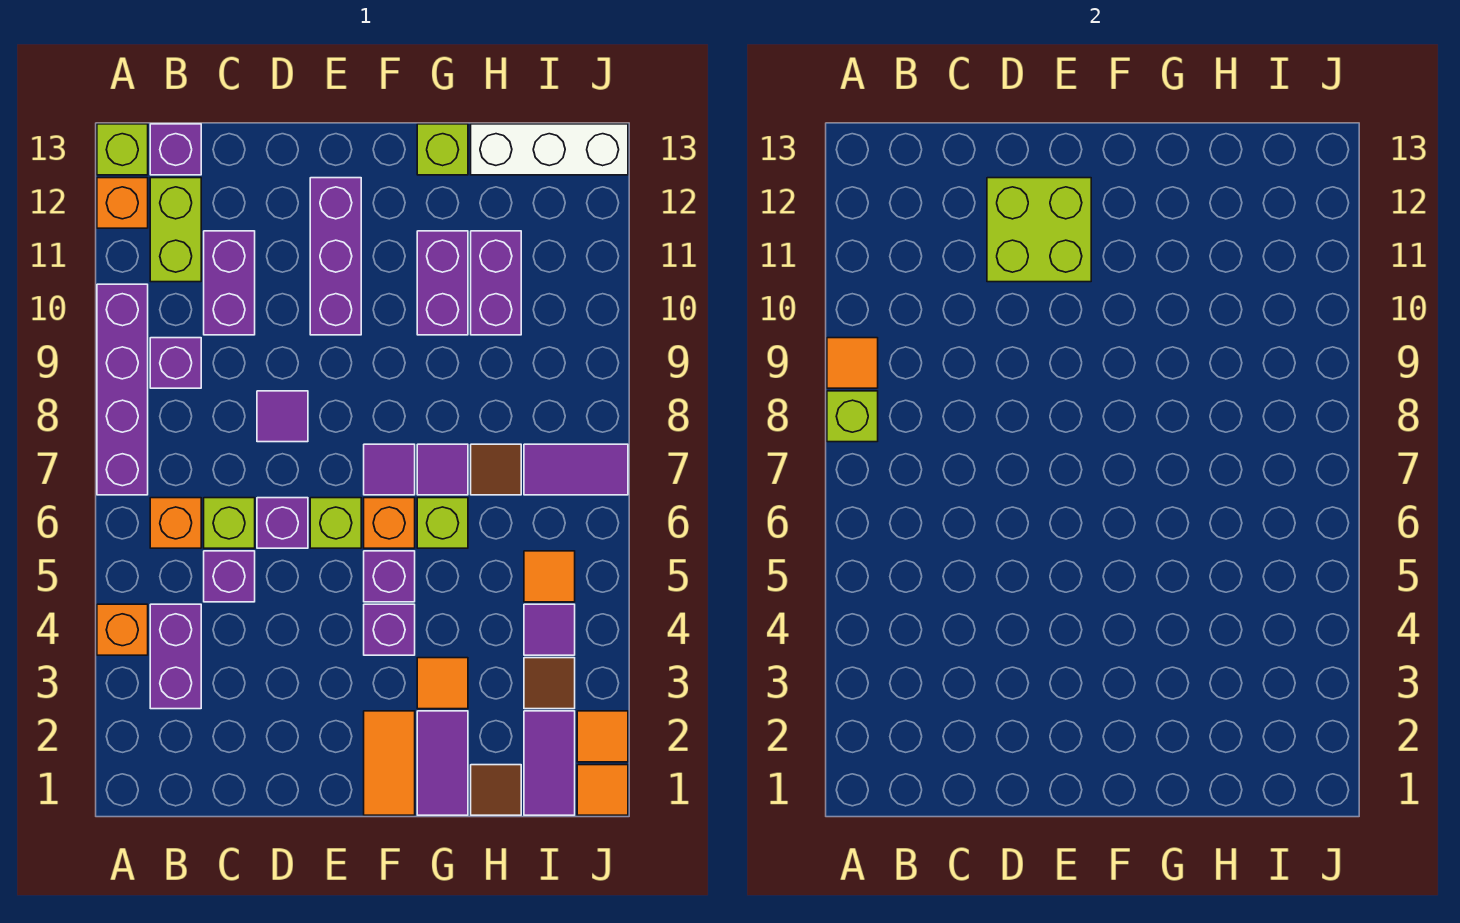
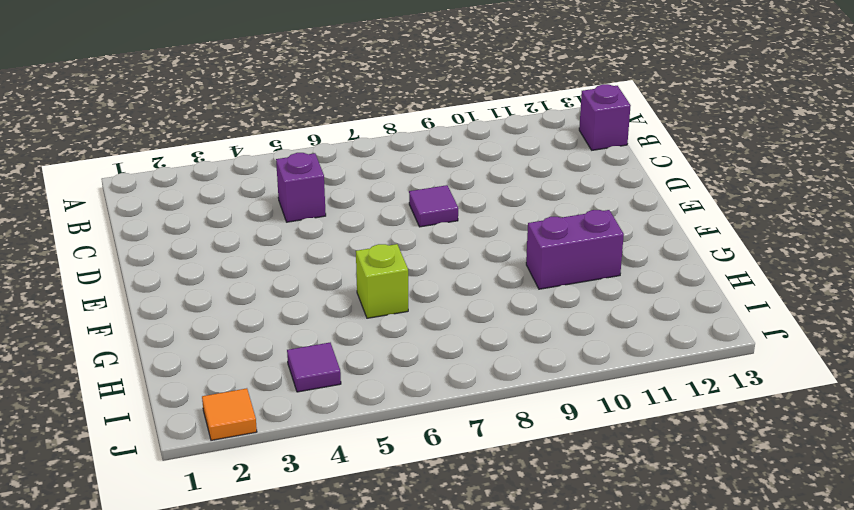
none -> orange 1x1 brick [97,604,148,655]
none -> purple 1x4 brick [97,284,148,495]
none -> orange 1x1 brick [97,178,148,228]
none -> lime 1x1 brick [97,124,148,175]

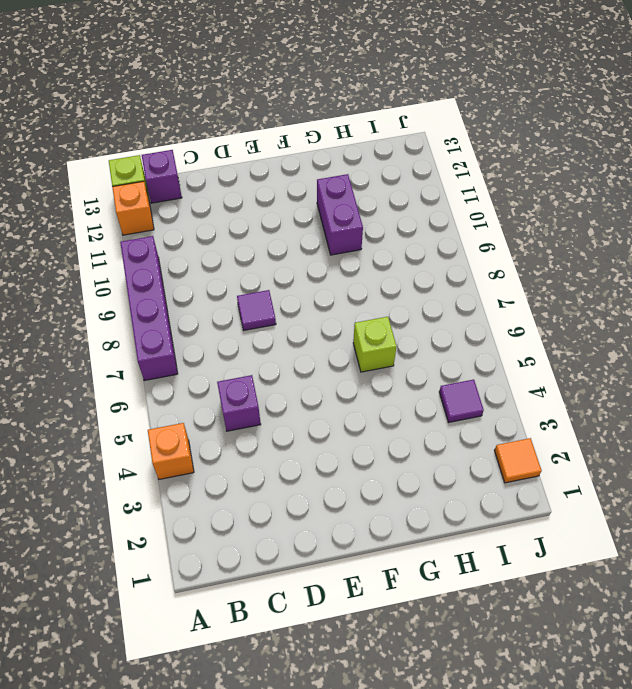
none -> purple 1x2 brick [150,604,201,709]
none -> orange 1x1 brick [150,498,201,548]
none -> purple 1x1 brick [150,338,201,388]
none -> lime 1x2 brick [150,178,201,282]

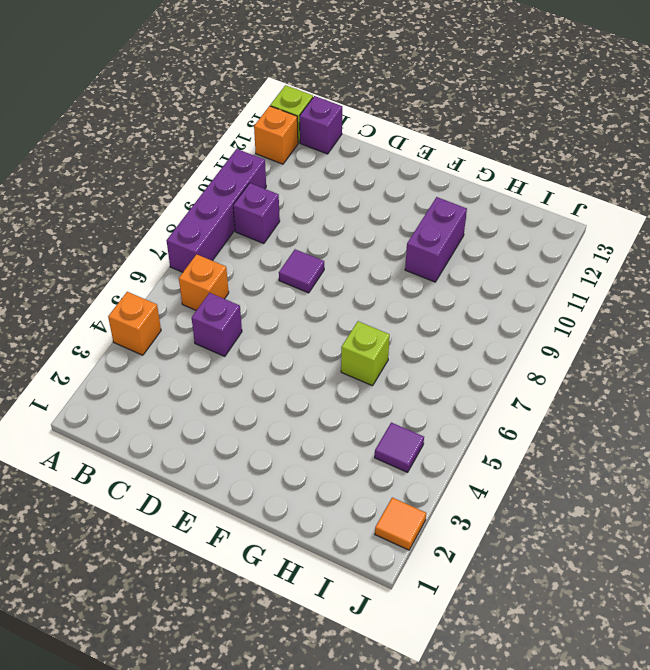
none -> purple 1x2 brick [150,604,201,709]
none -> lime 1x2 brick [150,178,201,282]
none -> lime 1x1 brick [204,498,255,548]
none -> purple 1x2 brick [204,231,255,335]

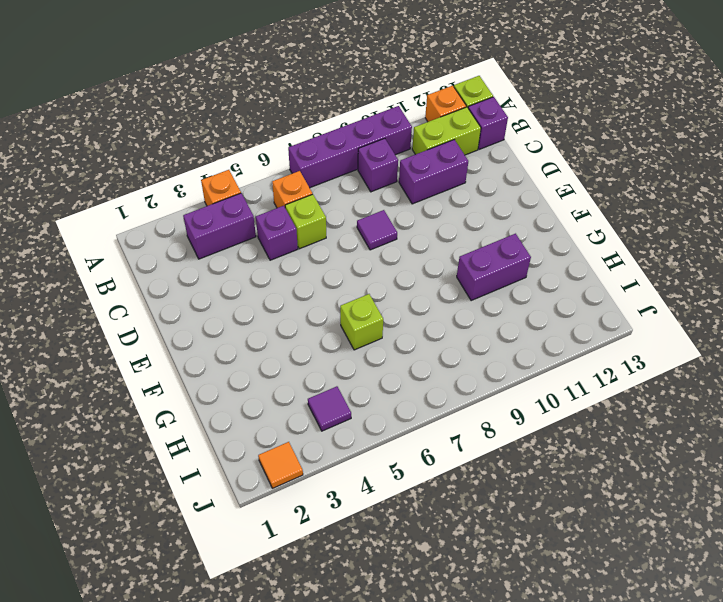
none -> purple 1x1 brick [257,498,308,548]
none -> lime 1x1 brick [310,498,361,548]
none -> purple 1x3 brick [310,178,361,335]
none -> orange 1x2 tile [364,711,415,815]

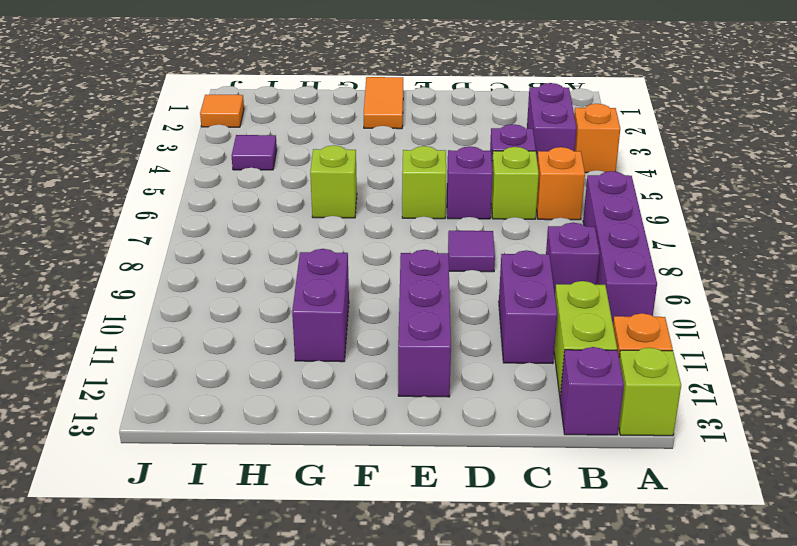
none -> purple 1x1 brick [364,604,415,655]
none -> purple 1x1 brick [364,551,415,602]
none -> orange 1x1 brick [364,498,415,548]
none -> purple 1x1 tile [364,444,415,495]

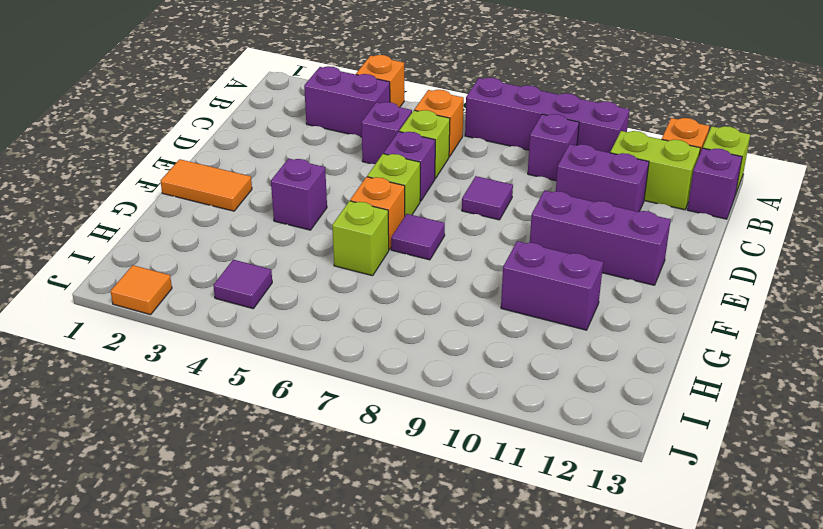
none -> purple 1x1 brick [364,551,415,602]
none -> purple 1x2 tile [417,711,468,815]
none -> orange 1x1 tile [417,658,468,709]
none -> purple 1x1 tile [417,444,468,495]

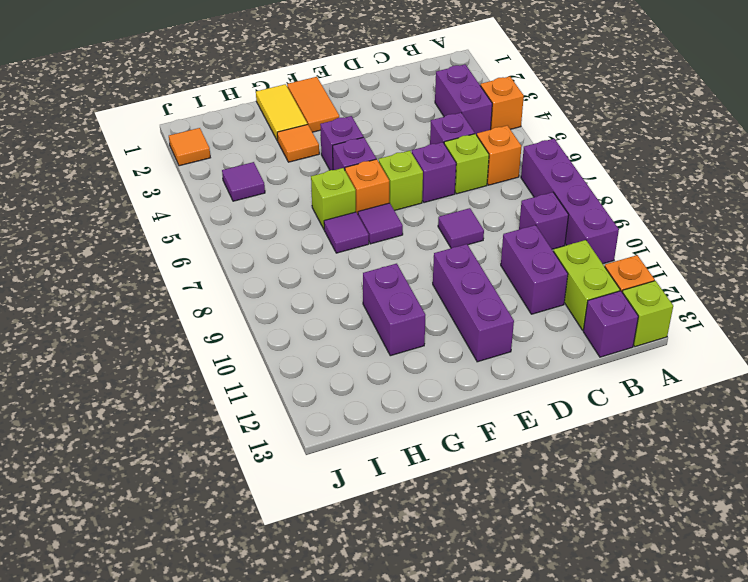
yellow 1x2 tile [256,84,307,141] -> purple 1x2 tile [417,711,468,815]
none -> lime 1x1 brick [417,124,468,175]
none -> brown 1x1 tile [471,765,521,815]
none -> brown 1x1 tile [471,444,521,495]
none -> purple 1x2 brick [471,231,521,335]

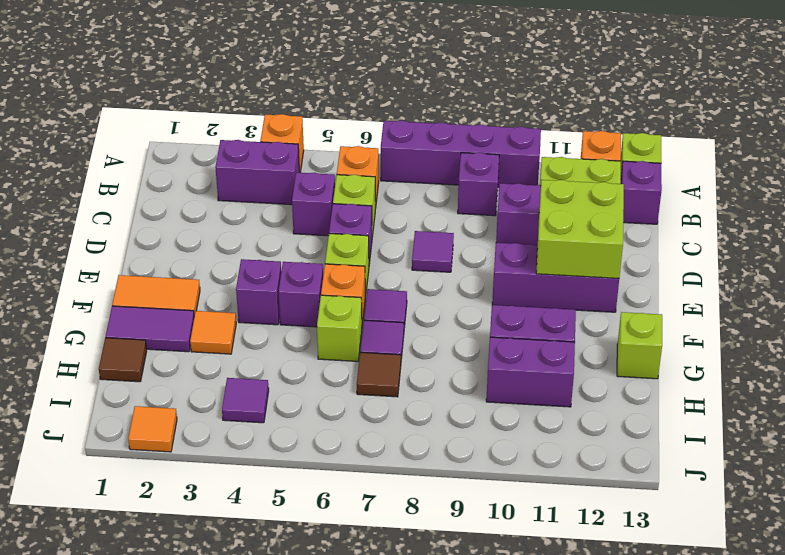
none -> white 1x3 brick [471,124,628,175]
none -> purple 1x2 tile [524,711,575,815]
none -> brown 1x1 tile [524,658,575,709]
none -> orange 1x1 tile [524,551,575,602]

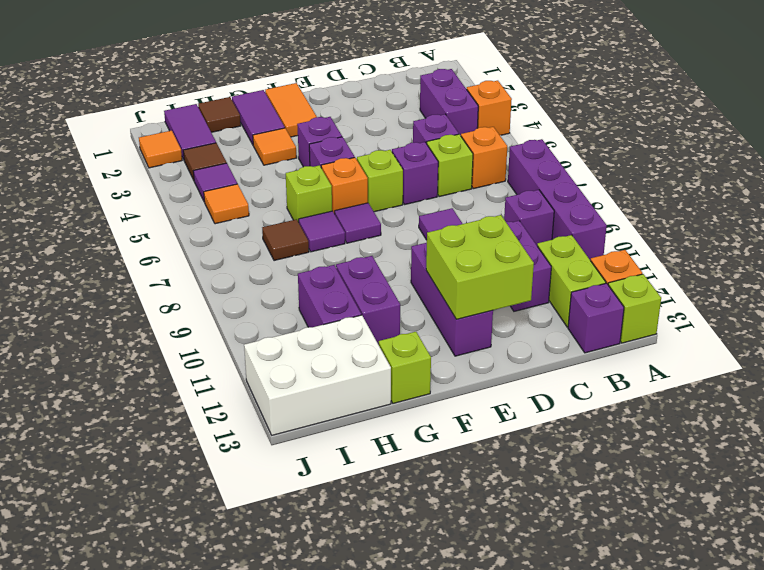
white 2x3 brick [244,315,391,435] -> white 1x3 brick [471,124,628,175]
none -> purple 1x2 tile [524,444,628,495]
none -> orange 1x1 tile [577,765,628,815]
none -> lime 1x1 brick [827,391,878,442]
none -> orange 1x1 tile [827,338,878,388]

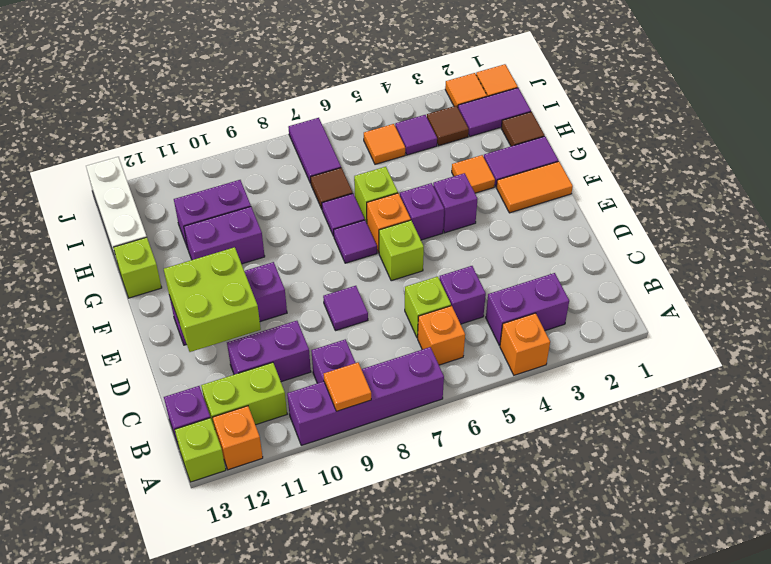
none -> purple 1x1 brick [257,498,308,548]
none -> lime 1x1 brick [827,391,878,442]

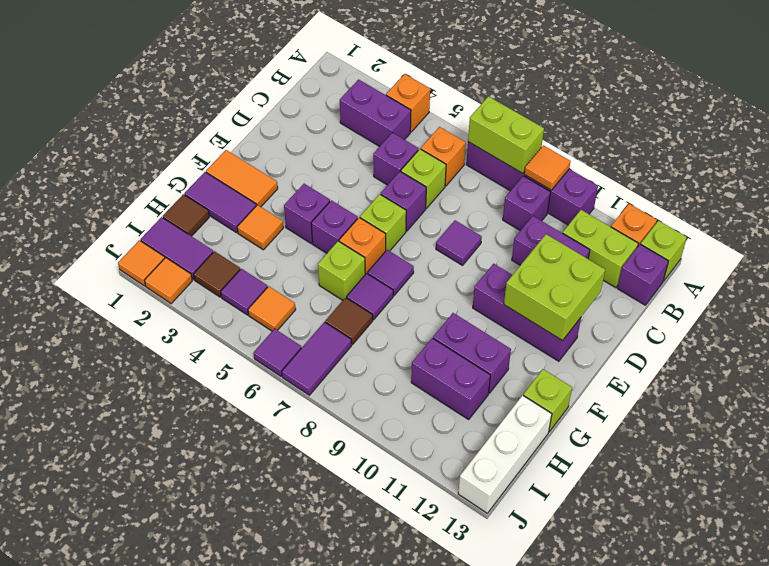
lime 1x2 brick [468,96,544,174] -> lime 1x1 brick [827,391,878,442]
purple 1x1 tile [254,329,301,376] -> none

